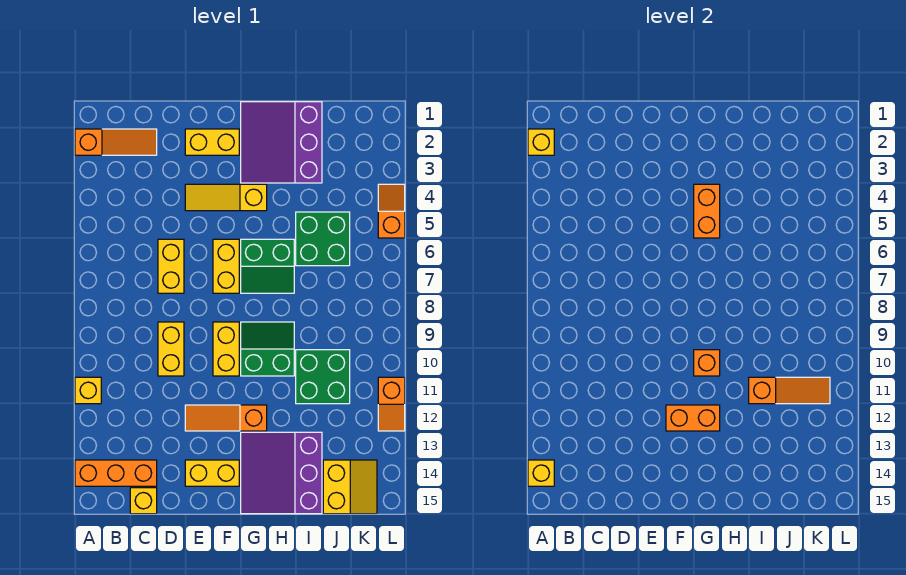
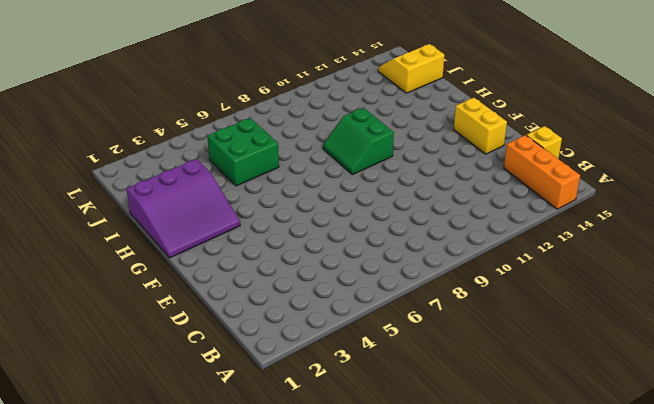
none -> orange 1x3 slope [75,129,157,155]
none -> yellow 1x1 brick [75,377,101,404]
none -> yellow 1x2 brick [158,239,184,293]

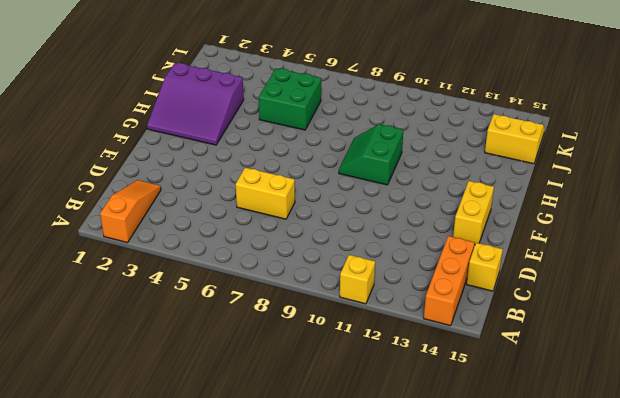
none -> yellow 1x2 brick [158,322,184,376]
none -> yellow 1x2 brick [185,129,239,155]
none -> yellow 1x3 slope [185,184,267,211]

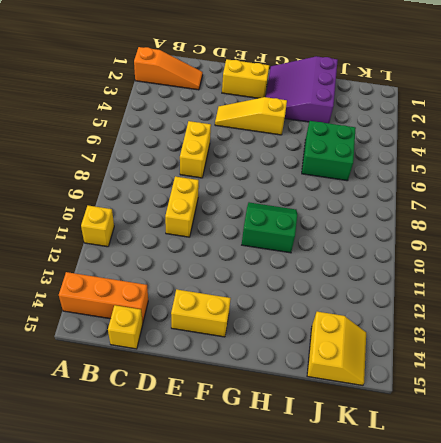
none -> orange 1x3 slope [185,405,267,431]
none -> yellow 1x2 brick [213,239,239,293]
none -> yellow 1x2 brick [213,322,239,376]

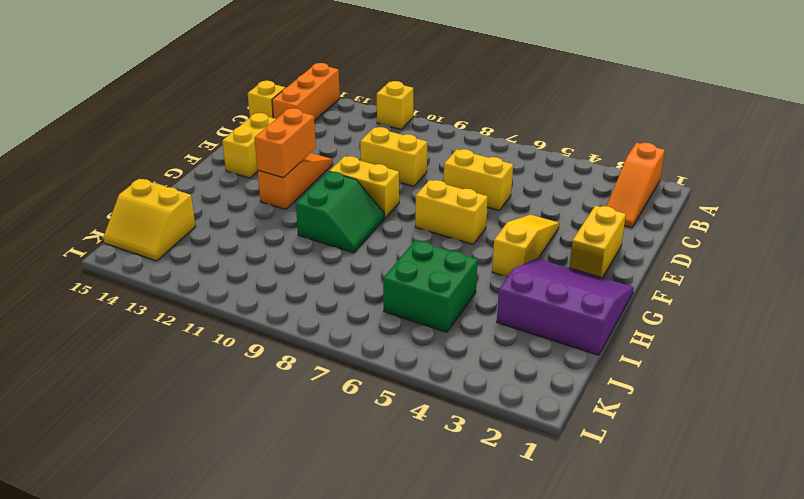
none -> green 2x2 slope [241,239,294,293]
none -> purple 3x3 slope [241,432,322,514]
none -> green 2x2 brick [296,350,350,404]

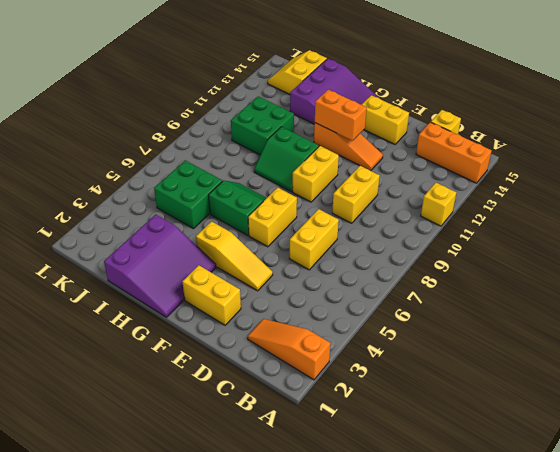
none -> orange 1x2 slope [378,184,405,238]
none -> orange 1x2 slope [378,377,405,431]
none -> yellow 1x1 brick [528,129,554,155]

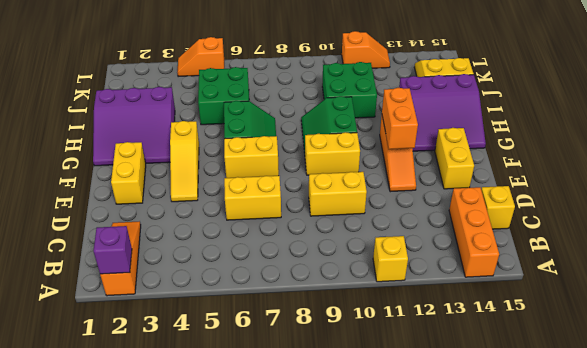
purple 1x1 brick [93,226,132,274] -> yellow 1x1 brick [528,129,554,155]
none -> yellow 1x1 brick [528,460,554,486]
none -> orange 1x2 brick [694,184,720,238]
none -> orange 1x1 brick [694,350,720,376]

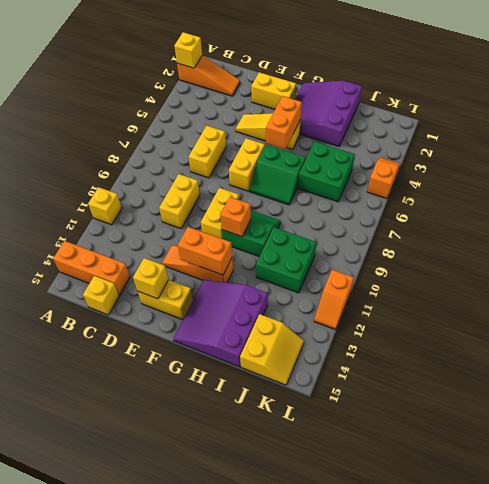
yellow 1x1 brick [133,258,168,299] -> yellow 1x1 brick moved to [528,460,554,486]
none -> orange 1x3 slope [749,377,830,404]

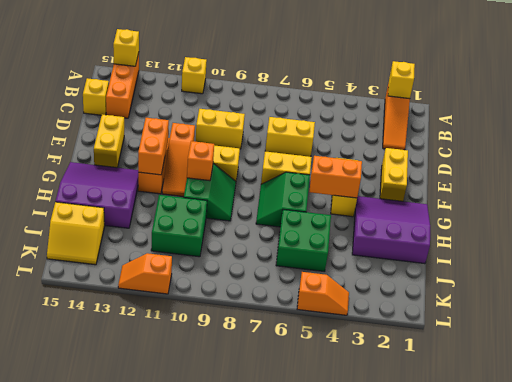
orange 1x3 slope [162,123,195,197] -> orange 1x3 slope moved to [749,377,830,404]

